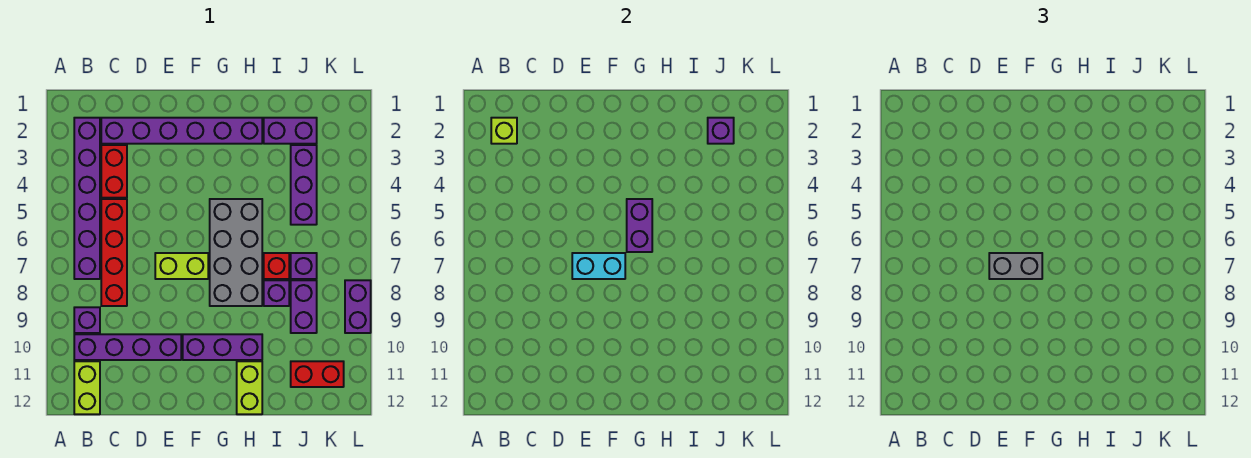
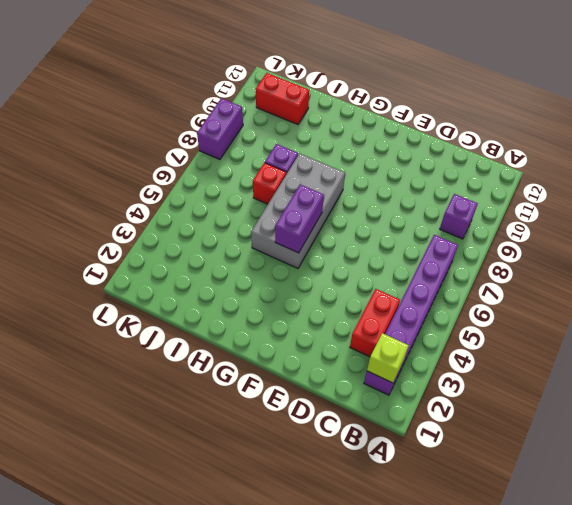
none -> purple 1x4 brick [74,334,181,360]
none -> lime 1x2 brick [74,361,100,414]
none -> purple 1x6 brick [101,118,262,144]

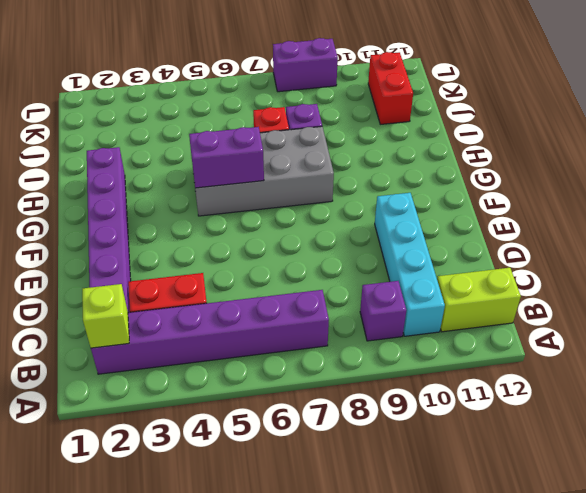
cyan 1x4 brick [375,193,445,336] -> purple 1x4 brick [74,334,181,360]
none -> red 1x4 brick [101,199,127,306]
none -> lime 1x2 brick [155,253,208,279]
none -> purple 1x3 brick [183,334,262,360]

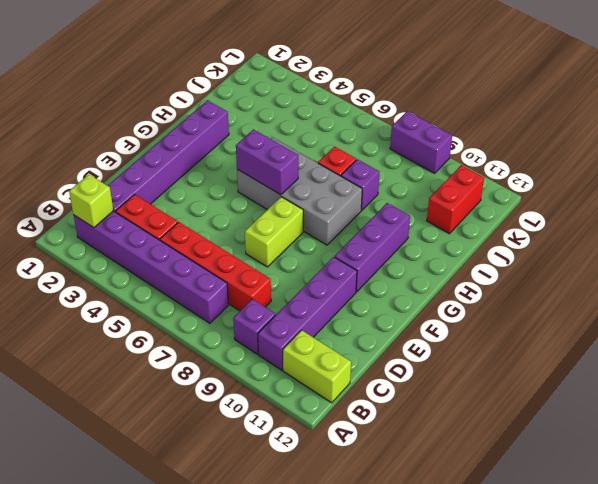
none -> lime 1x2 brick [237,361,262,414]
none -> purple 1x2 brick [264,118,317,144]
none -> purple 1x3 brick [291,145,317,225]

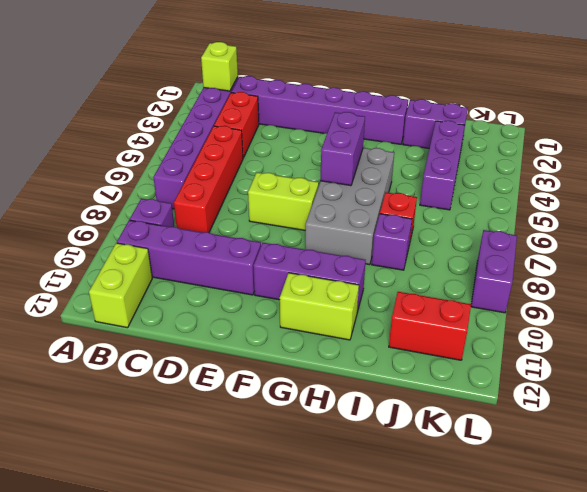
lime 1x2 brick [280,273,359,340] -> lime 1x2 brick turned to [237,361,262,414]
none -> purple 1x1 brick [291,253,317,279]
none -> purple 1x2 brick [291,280,317,333]
none -> cyan 1x2 brick [572,253,625,279]

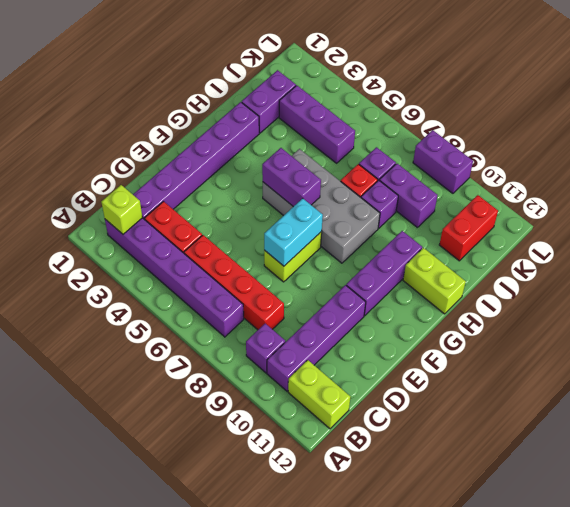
none -> purple 1x1 brick [708,118,734,144]
none -> grey 1x2 brick [989,253,1042,279]

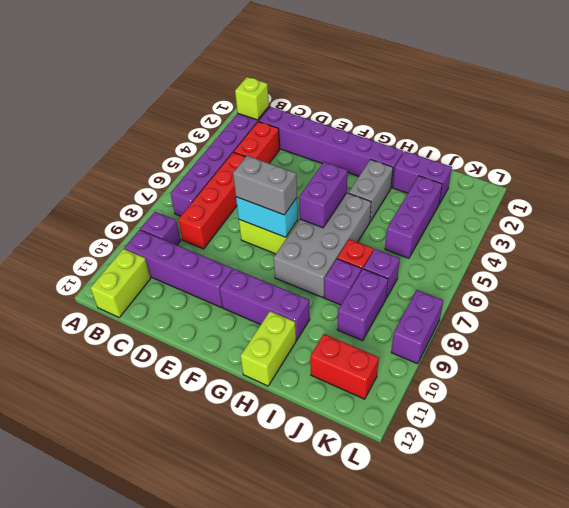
grey 1x2 brick [348,160,393,221] -> none
none -> purple 1x1 brick [708,118,734,144]

